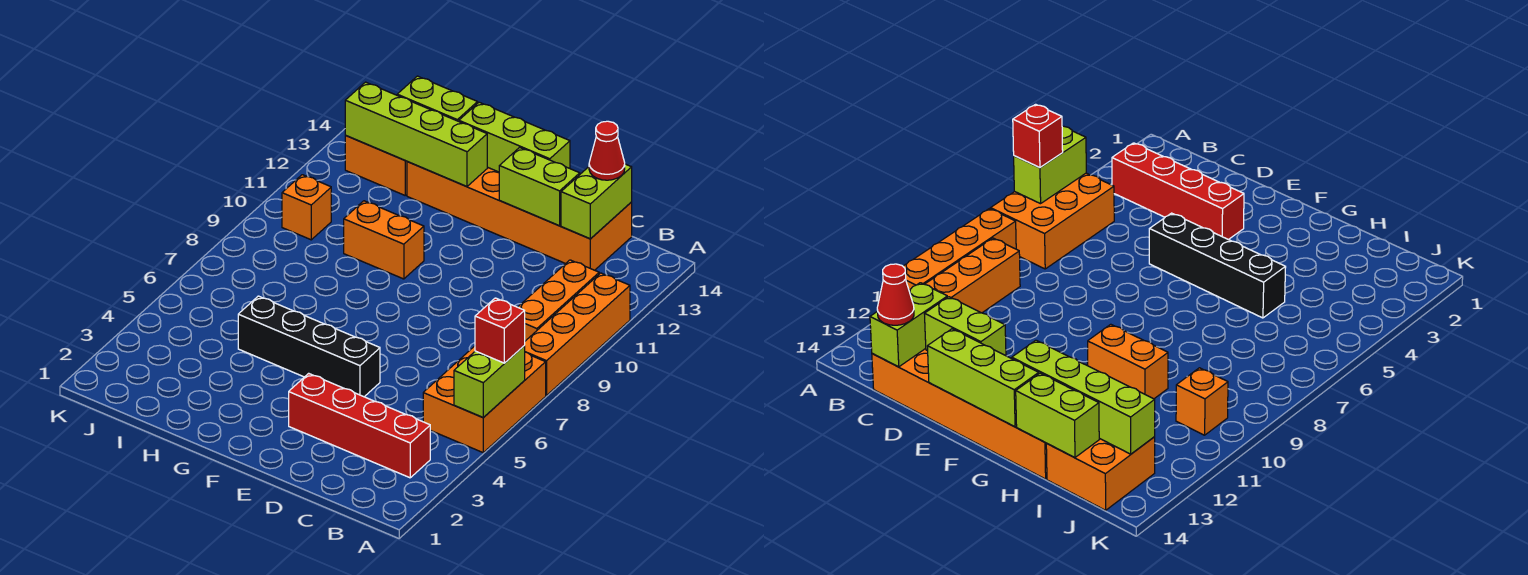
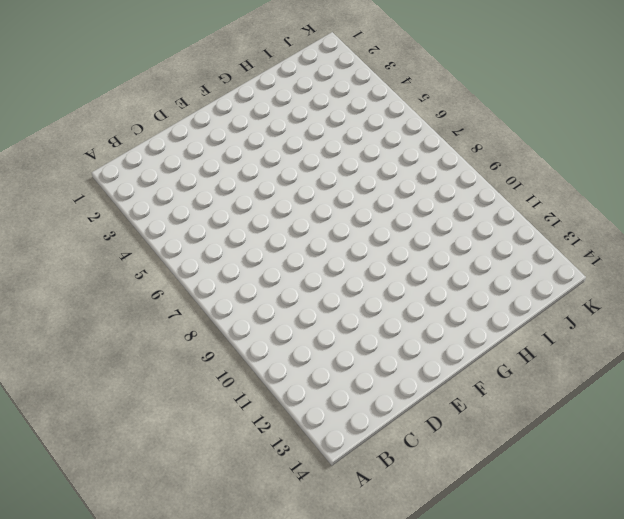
none -> orange 2x3 brick [423,346,546,452]
none -> orange 1x4 brick [524,273,630,395]
none -> red 1x4 brick [289,373,430,478]

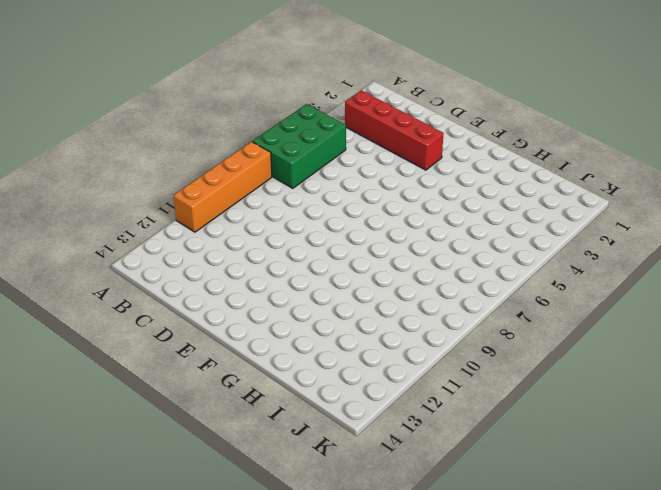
green 2x3 brick [253,104,346,188] -> orange 2x3 brick [423,346,546,452]
none -> orange 1x3 brick [518,260,599,341]
none -> orange 2x6 brick [407,162,632,270]
none -> black 1x4 brick [238,296,380,397]

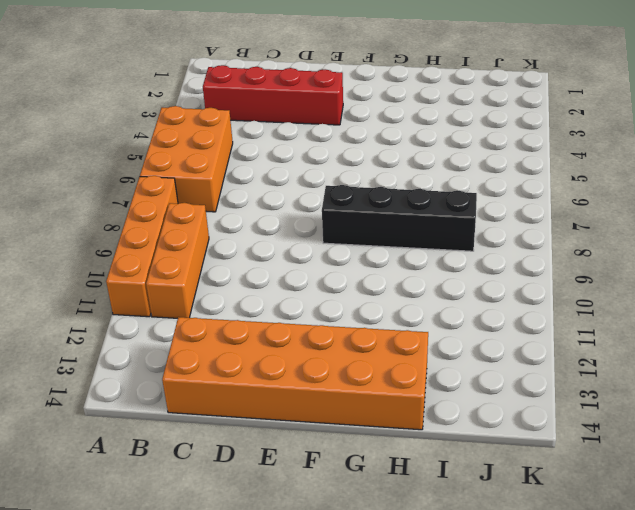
black 1x4 brick [322,185,477,251] -> black 1x4 brick moved to [238,296,380,397]
none -> orange 1x2 brick [344,201,424,279]
none -> orange 2x2 brick [345,136,407,195]
none -> orange 1x1 brick [282,175,331,240]

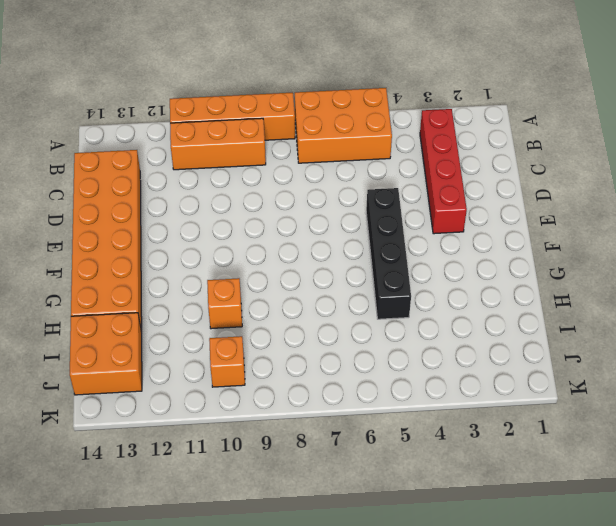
orange 1x1 brick [207,278,242,329] -> orange 1x2 brick [344,201,424,279]
none -> lime 1x2 brick [454,346,525,418]
none -> lime 1x2 brick [561,164,632,239]
none -> lime 1x2 brick [499,147,580,226]

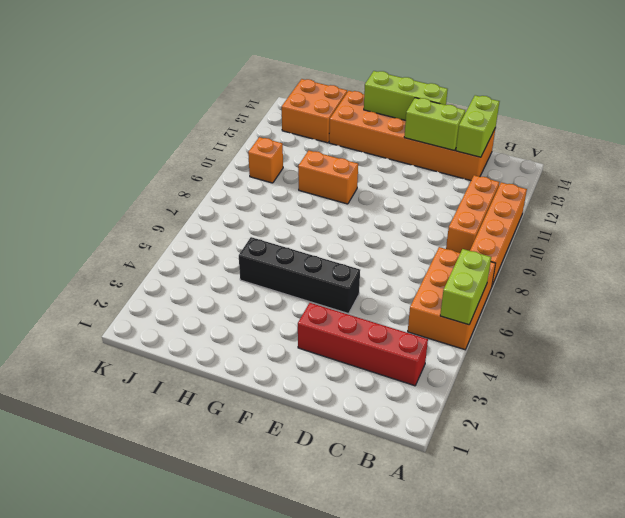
none -> lime 1x4 brick [345,82,487,187]
none -> lime 1x2 brick [397,76,478,121]
none -> red 1x1 brick [475,298,525,363]

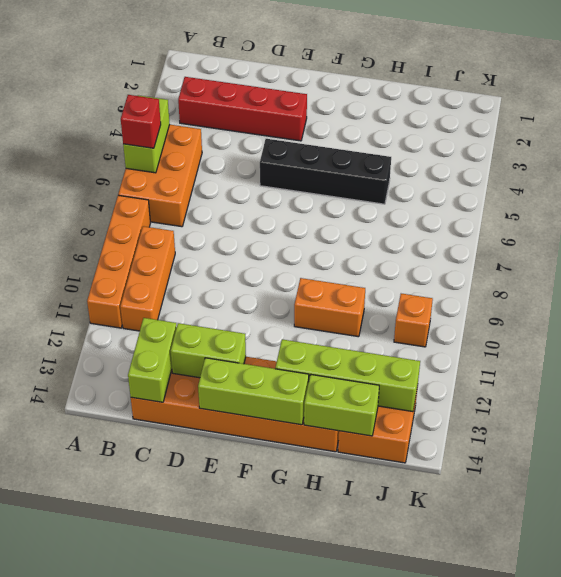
none -> red 1x1 cone [589,121,625,180]

